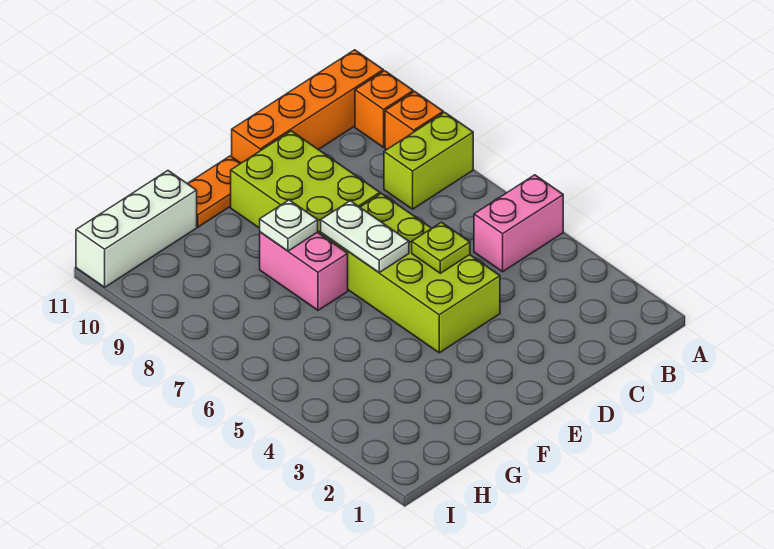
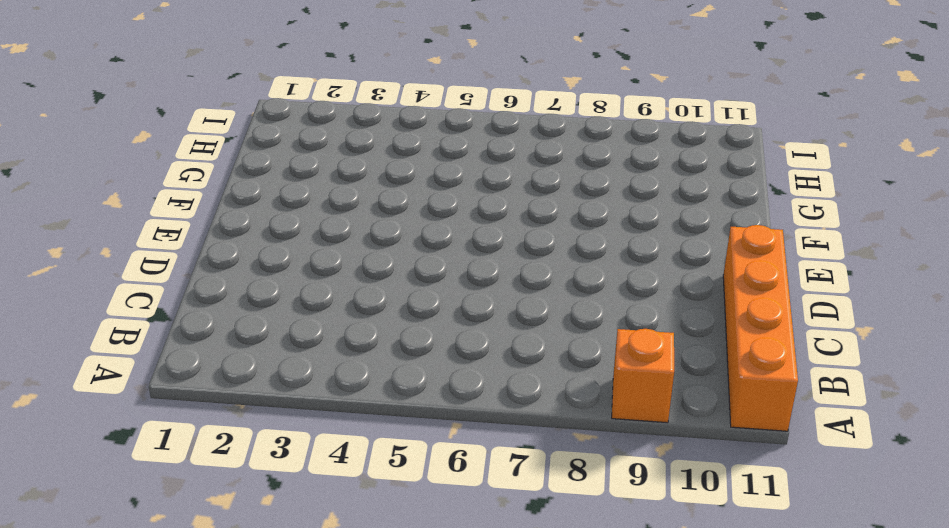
none -> pink 1x2 brick [474,175,563,272]
none -> lime 1x2 brick [384,112,473,209]
none -> orange 1x1 brick [355,71,413,147]

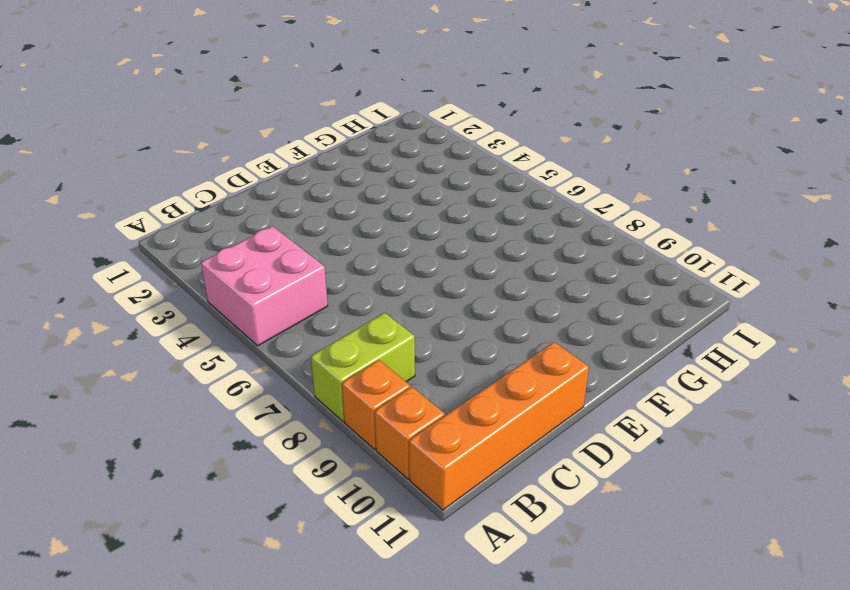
pink 2x2 brick [201,226,328,346] -> pink 1x2 brick [474,175,563,272]
none -> lime 2x4 brick [321,194,500,353]
none -> lime 2x3 brick [231,131,380,234]
none -> orange 1x2 plate [188,156,241,227]

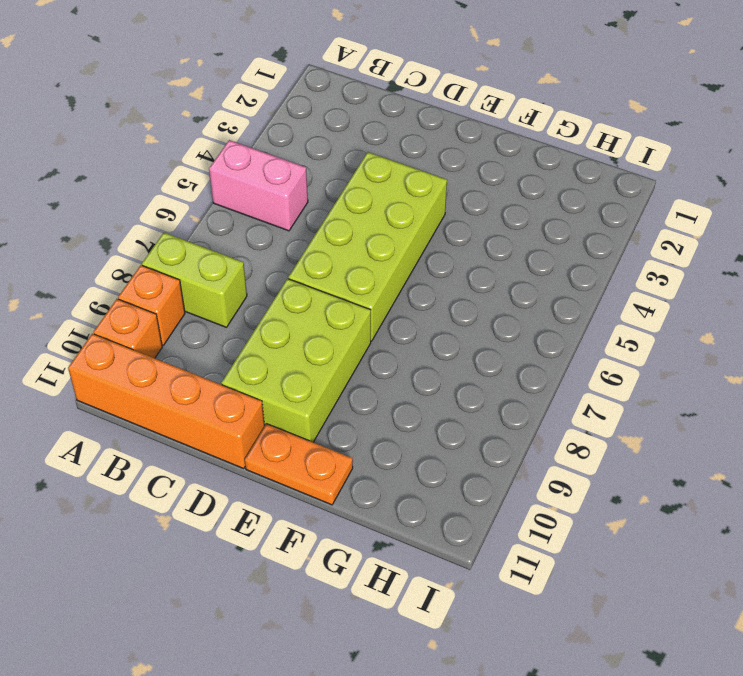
none -> pink 1x2 brick [260,232,348,310]
none -> white 1x3 brick [76,171,197,287]
none -> lime 1x1 plate [412,222,470,273]

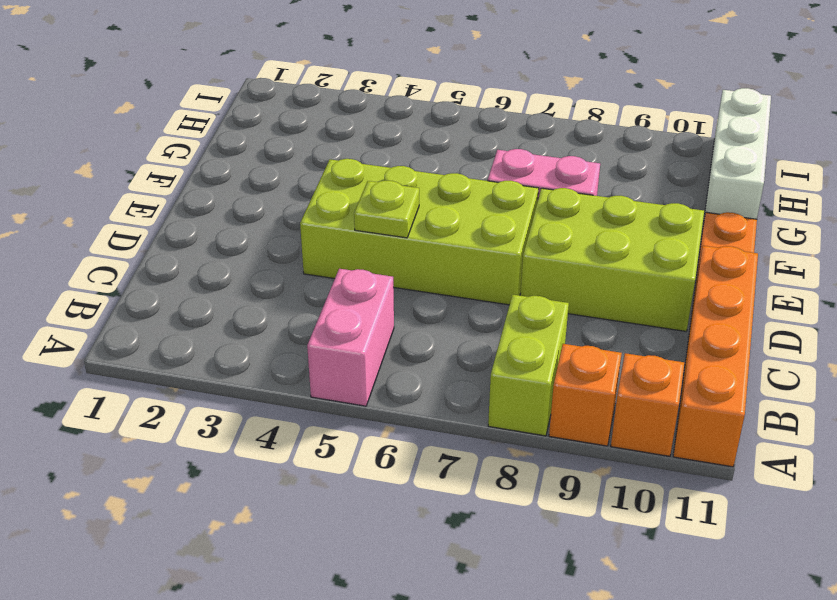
none -> white 1x2 plate [321,201,409,272]
none -> white 1x1 plate [260,200,318,251]

